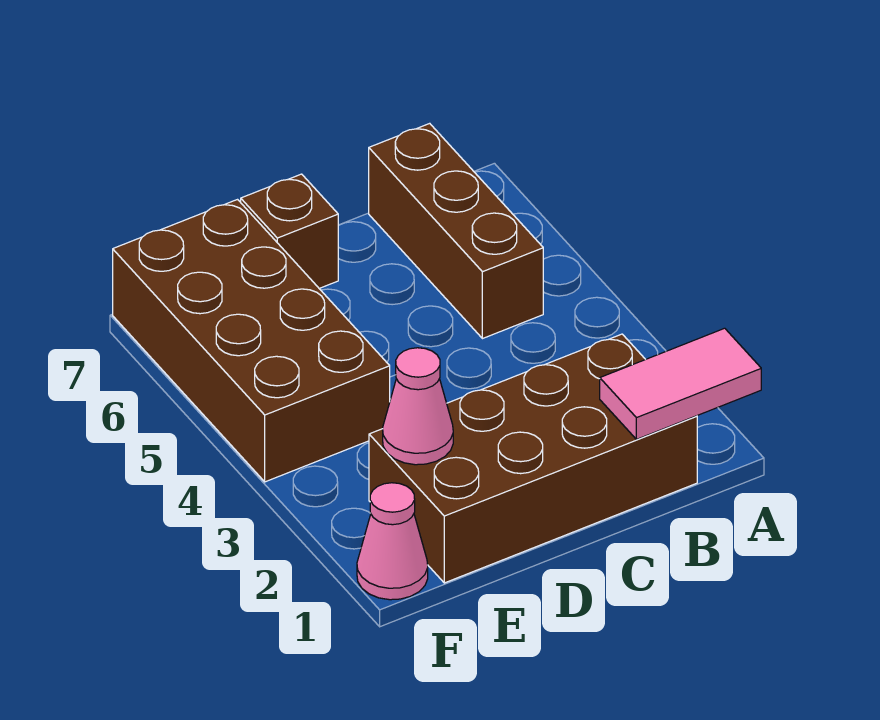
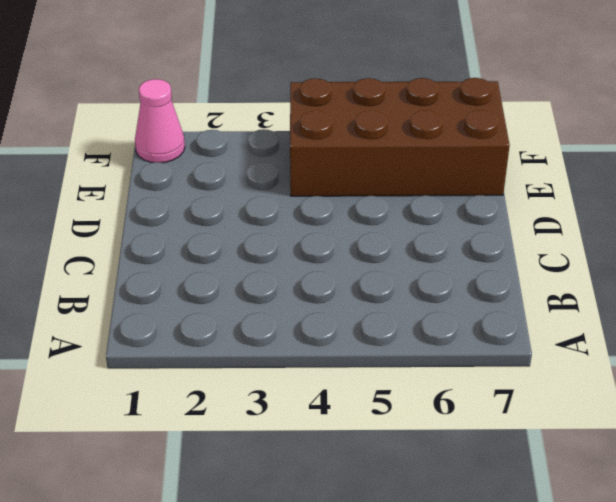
none -> brown 2x4 brick [369,334,697,583]
none -> brown 1x3 brick [369,123,543,339]

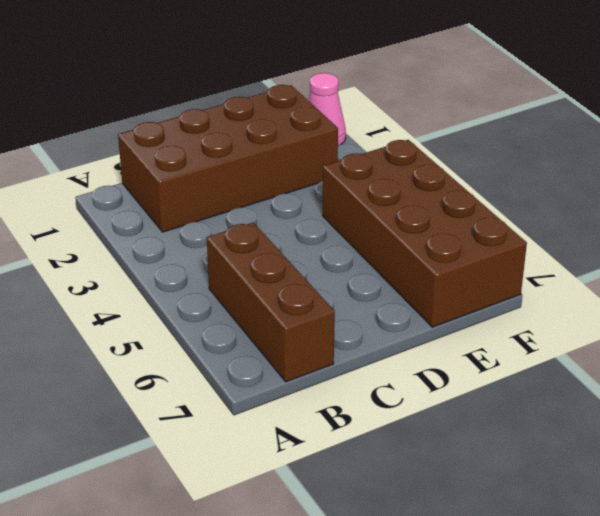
none -> brown 1x1 brick [241,174,338,288]
none -> pink 1x2 tile [600,328,761,439]

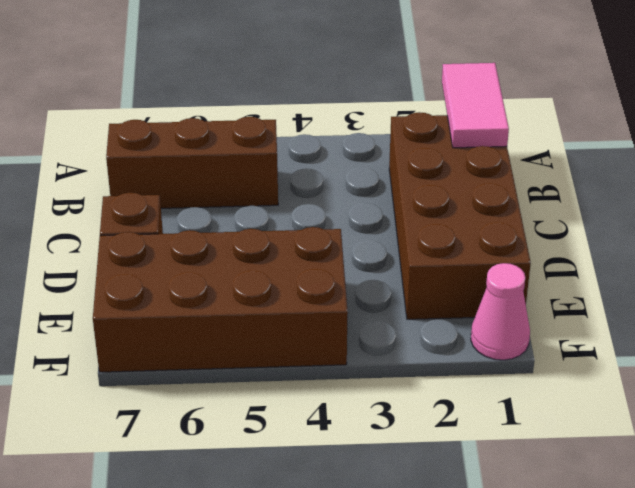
none -> pink 1x1 cone [383,348,453,465]

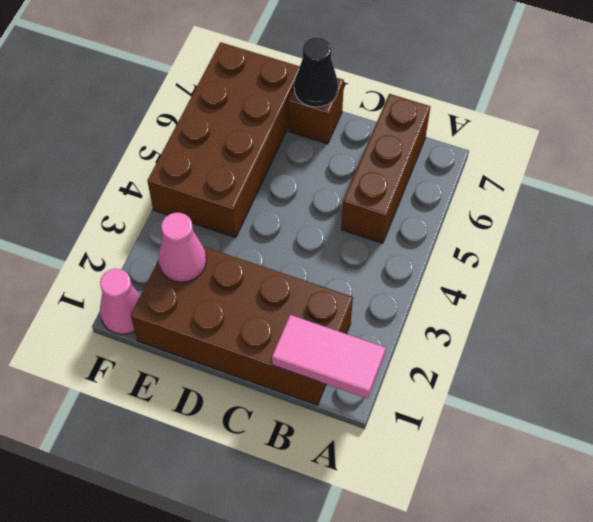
black 1x1 cone [294,37,338,107] -> none

